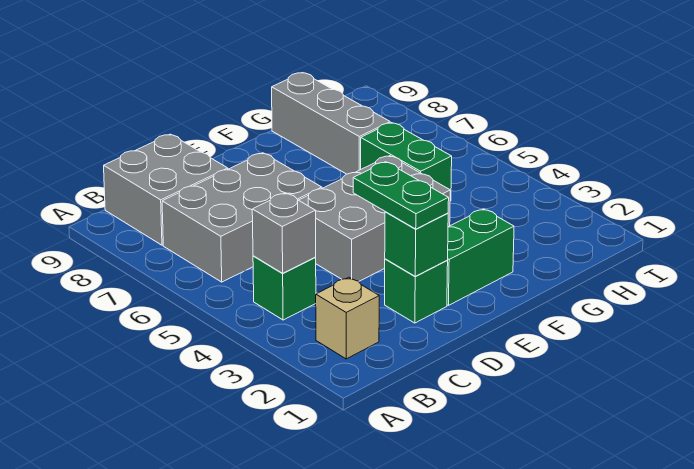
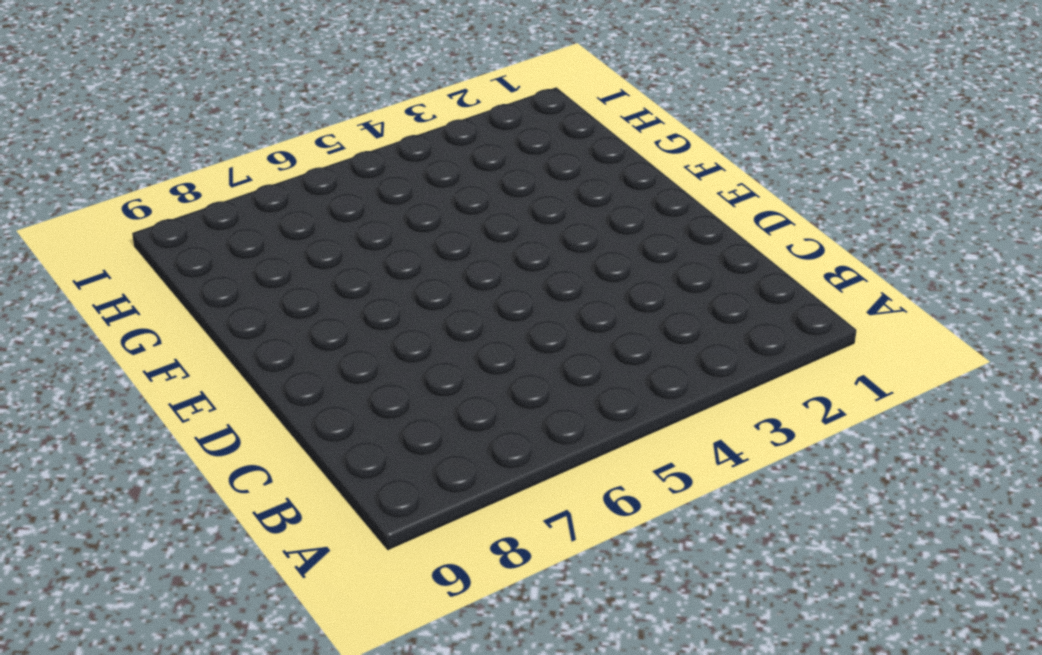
none -> tan 1x1 brick [316,277,379,359]
none -> green 1x1 brick [253,256,316,320]
none -> grey 2x3 brick [162,153,322,282]

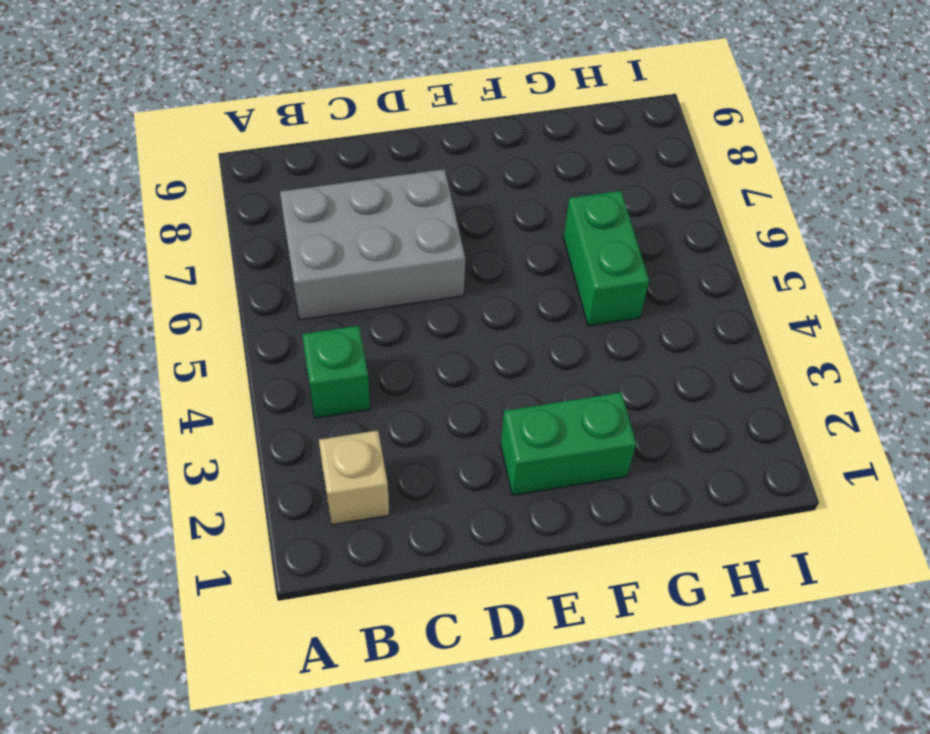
none -> grey 2x2 brick [104,134,228,245]
none -> green 1x1 brick [385,259,448,323]
none -> grey 2x3 brick [299,156,450,282]

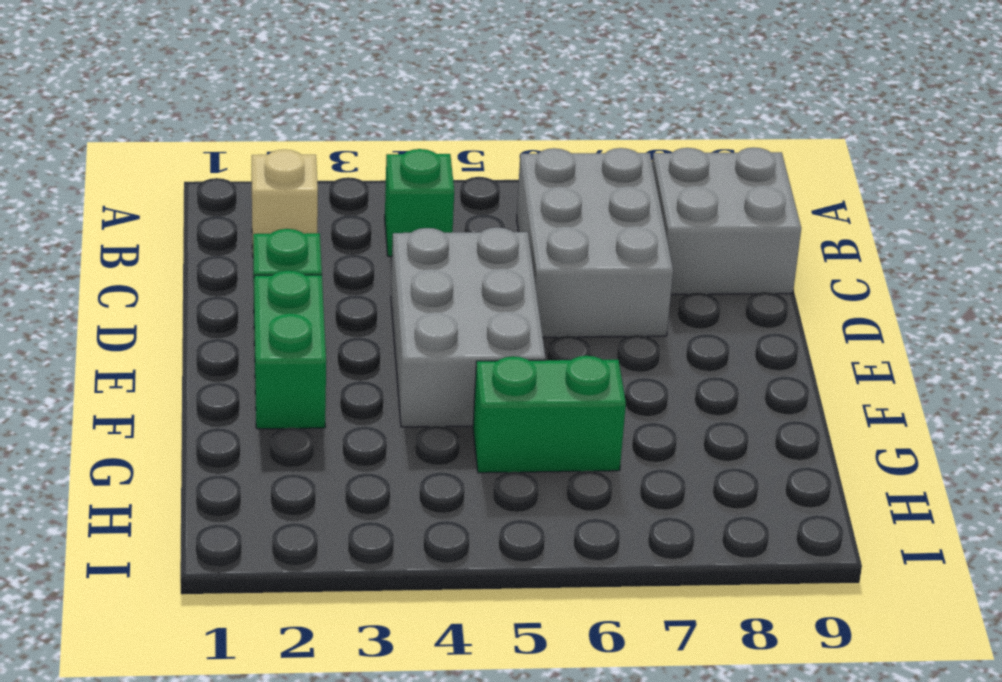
none -> grey 1x3 brick [272,73,390,174]
none -> grey 1x1 brick [252,193,316,273]
none -> green 1x1 brick [385,212,448,276]

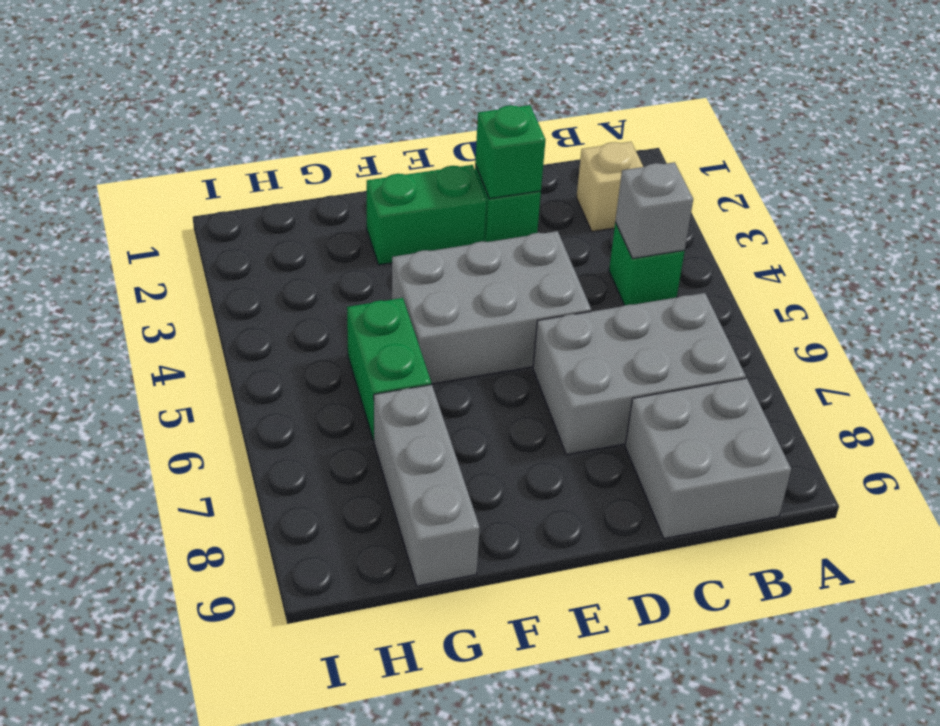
none -> green 1x2 plate [353,162,449,229]

